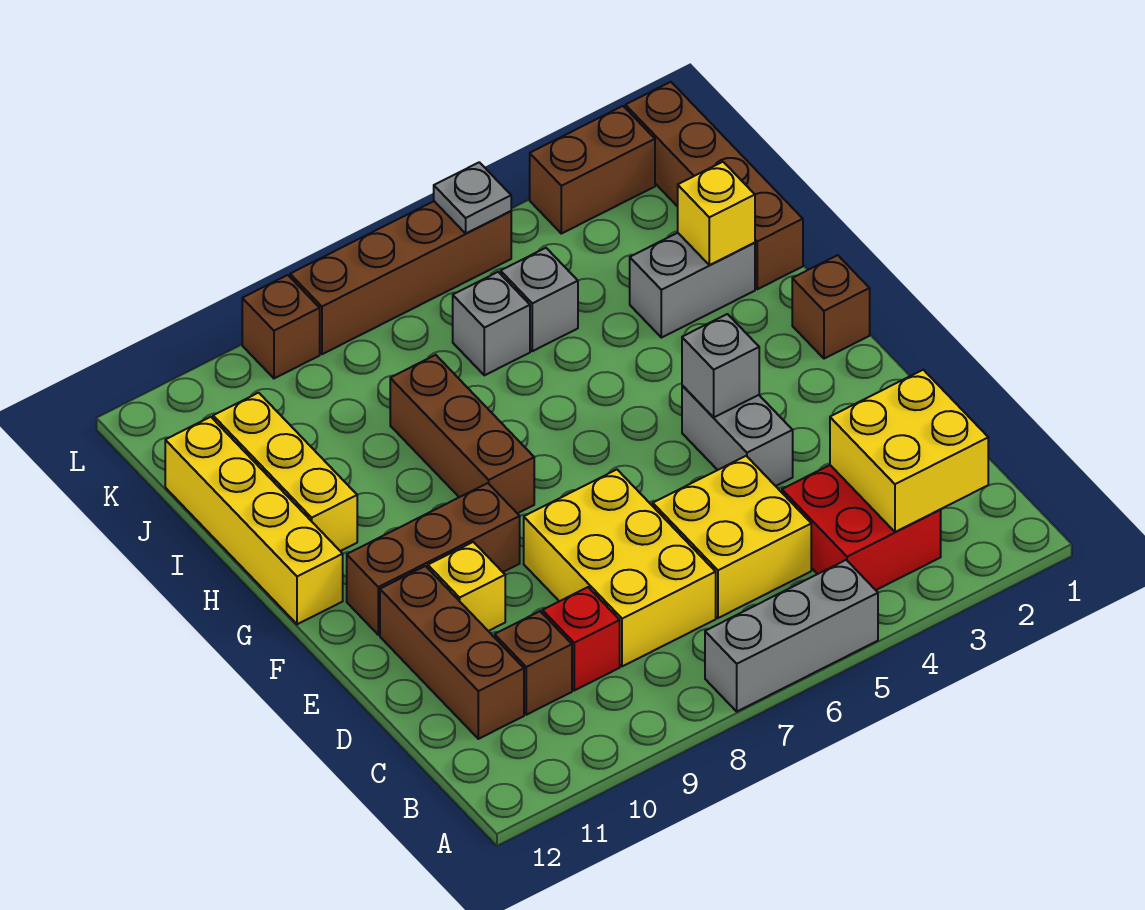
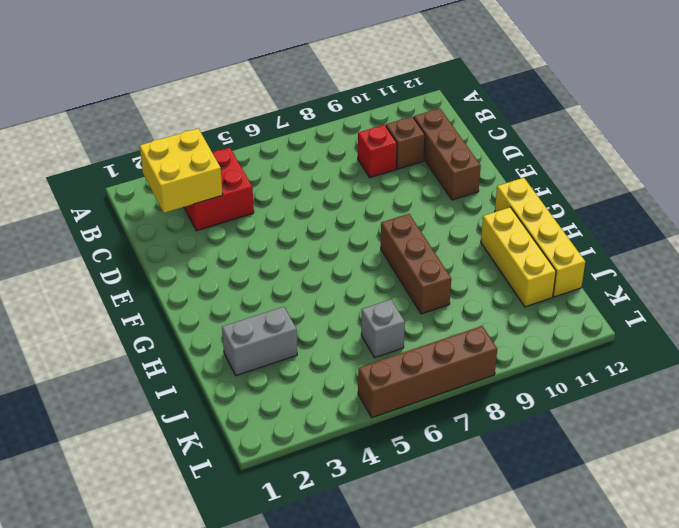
none -> grey 1x3 brick [705,560,878,711]
none -> yellow 2x2 brick [653,456,811,618]
none -> yellow 2x3 brick [524,470,716,666]

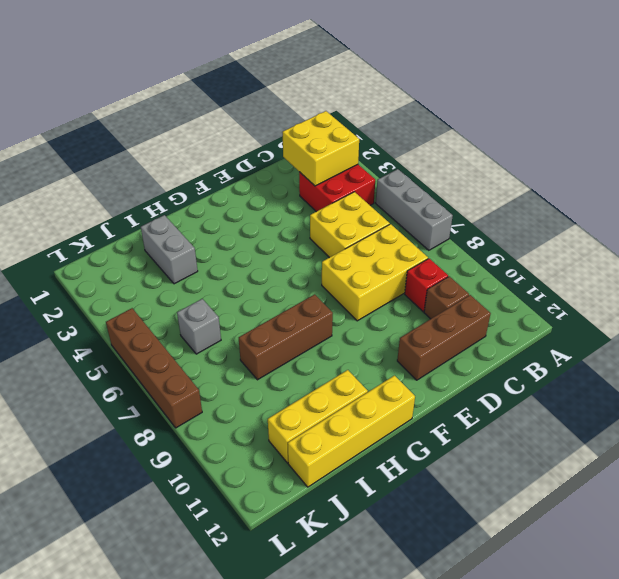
none -> grey 1x2 brick [682,385,793,486]
none -> yellow 1x1 brick [428,542,505,631]
none -> brown 1x3 brick [347,483,520,635]

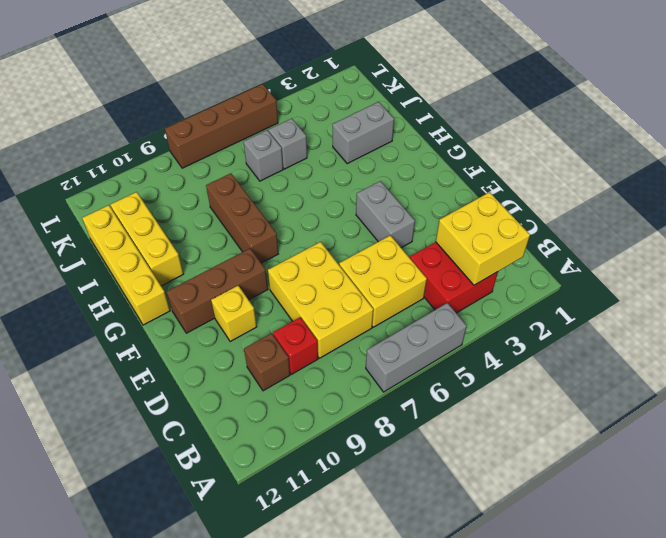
none -> brown 1x3 brick [380,566,524,739]
none -> brown 1x1 brick [792,255,870,359]
none -> brown 1x4 brick [625,82,803,289]

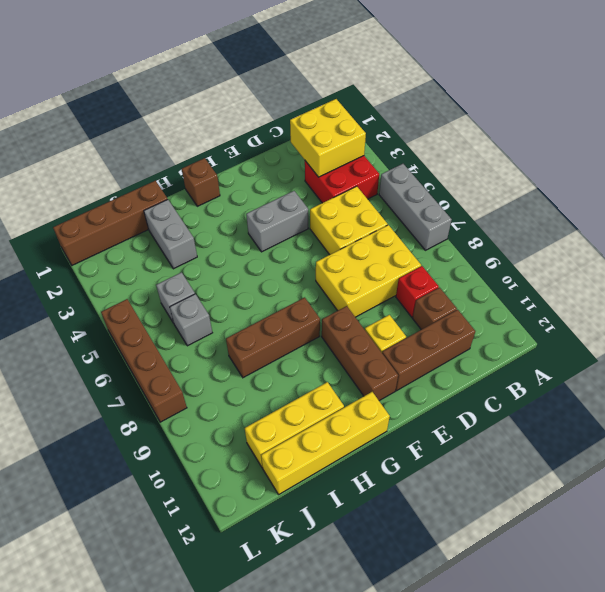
none -> brown 1x2 brick [530,106,655,234]
none -> brown 1x1 brick [242,275,320,378]
none -> grey 1x1 brick [682,314,759,418]

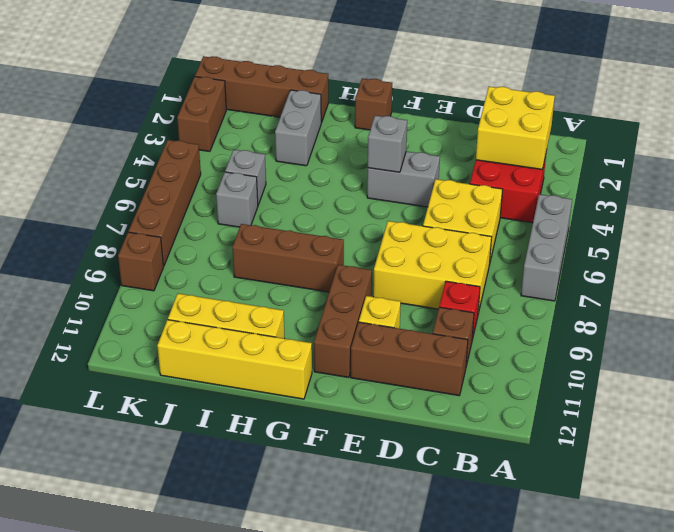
none -> yellow 1x1 brick [678,162,755,265]
none -> grey 1x1 plate [434,162,511,233]

